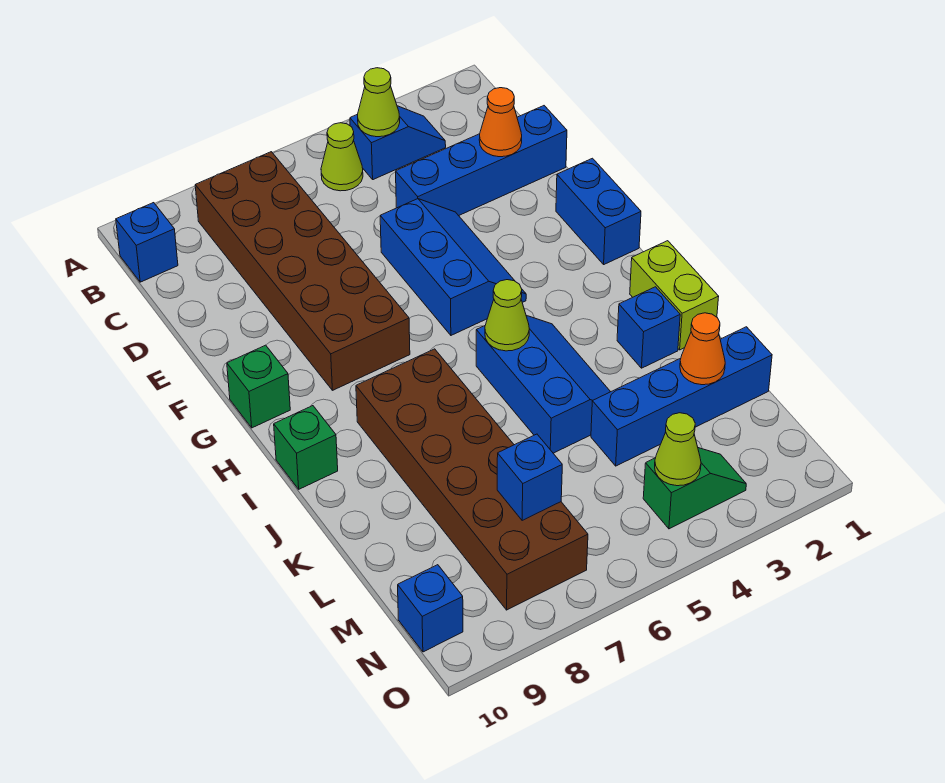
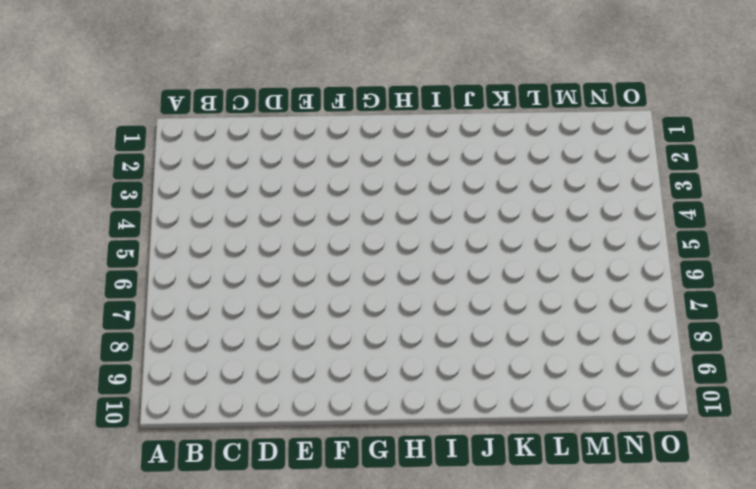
none -> blue 1x2 slope [350,106,446,180]
none -> lime 1x1 cone [321,123,363,191]
none -> brown 2x6 brick [195,152,410,390]

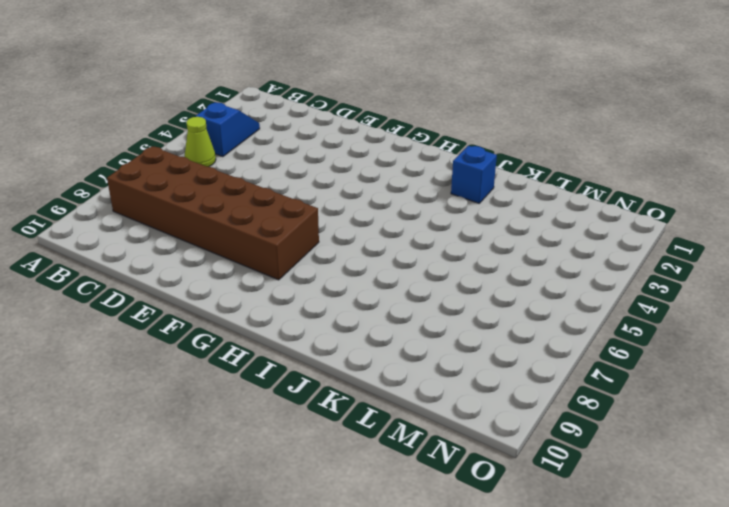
none -> blue 1x1 brick [116,203,178,282]
none -> blue 1x4 brick [396,106,567,216]
none -> blue 2x3 slope [380,199,526,335]

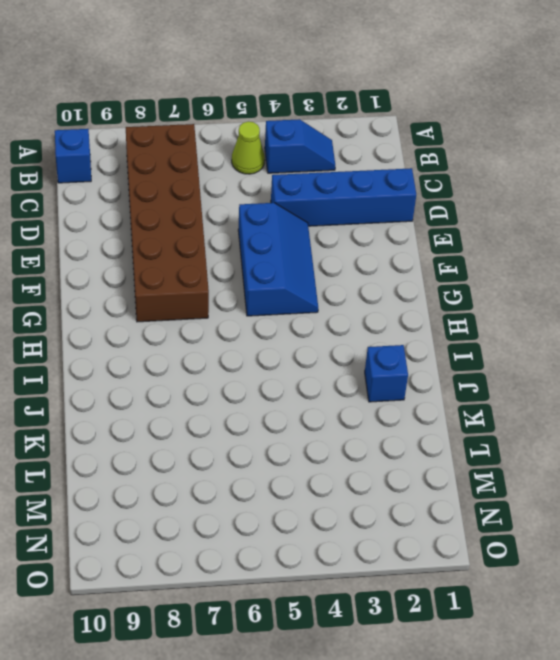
none -> blue 1x2 brick [556,158,641,264]
none -> green 1x1 brick [227,345,290,428]
none -> lime 1x2 brick [630,241,719,350]

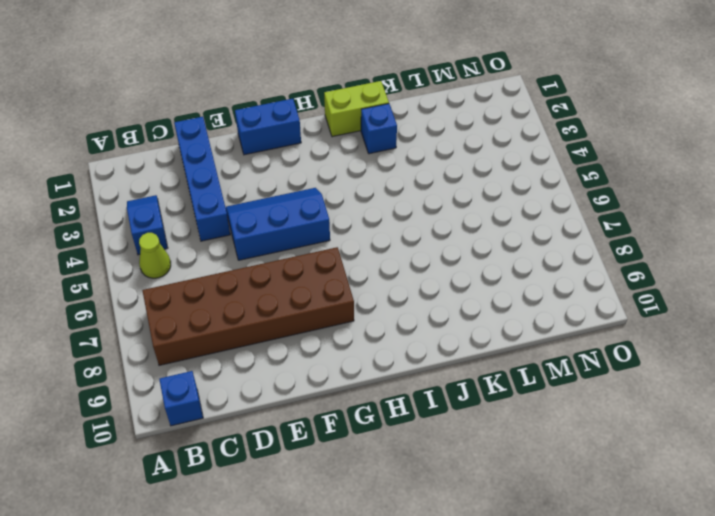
none -> green 1x1 brick [227,345,290,428]
none -> blue 2x3 slope [476,316,610,453]
none -> brown 2x6 brick [356,349,588,610]

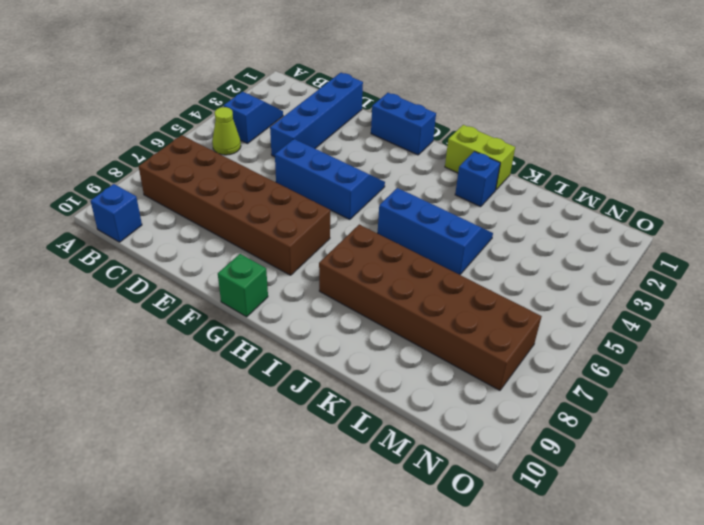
none -> green 1x1 brick [274,406,338,489]
none -> blue 1x4 brick [591,327,772,466]
none -> green 1x2 slope [643,448,746,529]

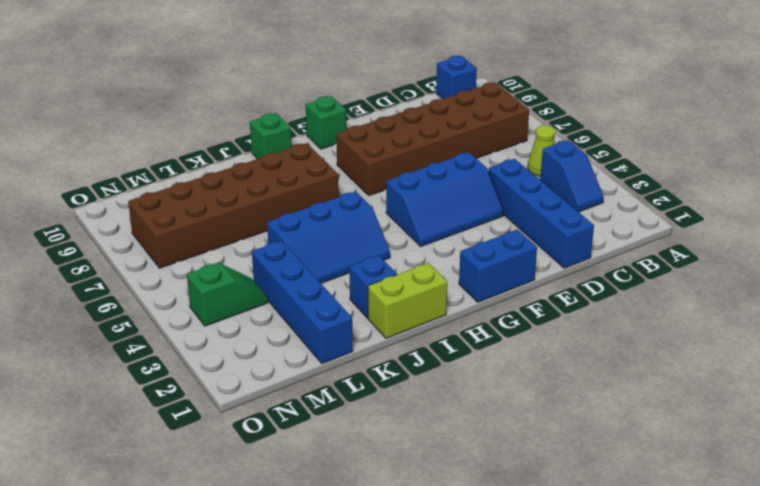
green 1x2 slope [187,263,268,326] -> green 1x2 slope turned to [643,448,746,529]
none -> blue 1x1 brick [398,565,463,652]
none -> lime 1x1 cone [358,68,400,137]
none -> orange 1x1 cone [479,88,522,157]

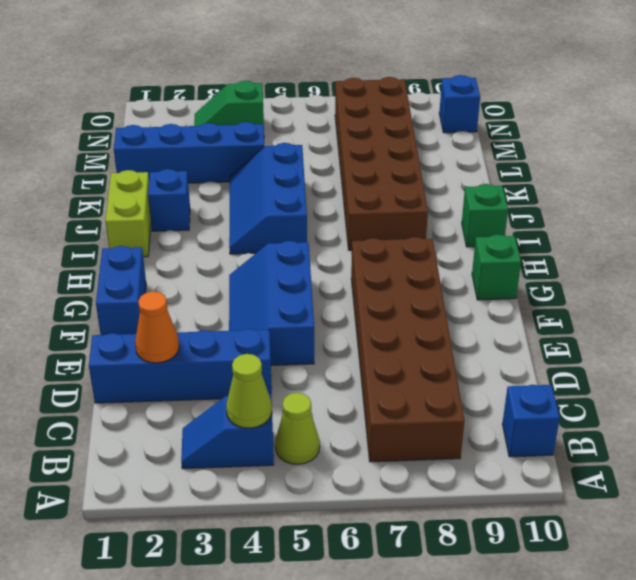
none -> lime 1x1 cone [485,280,529,351]
none -> orange 1x1 cone [680,313,725,385]
none -> blue 1x1 brick [497,434,562,521]

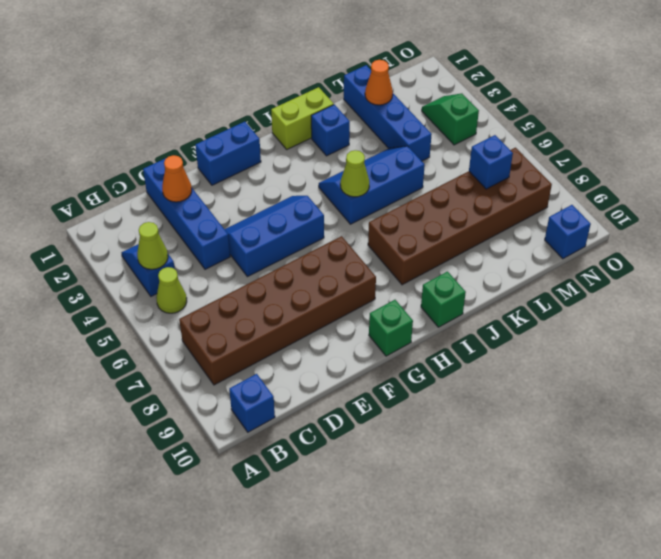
none -> lime 1x1 cone [655,413,701,486]

